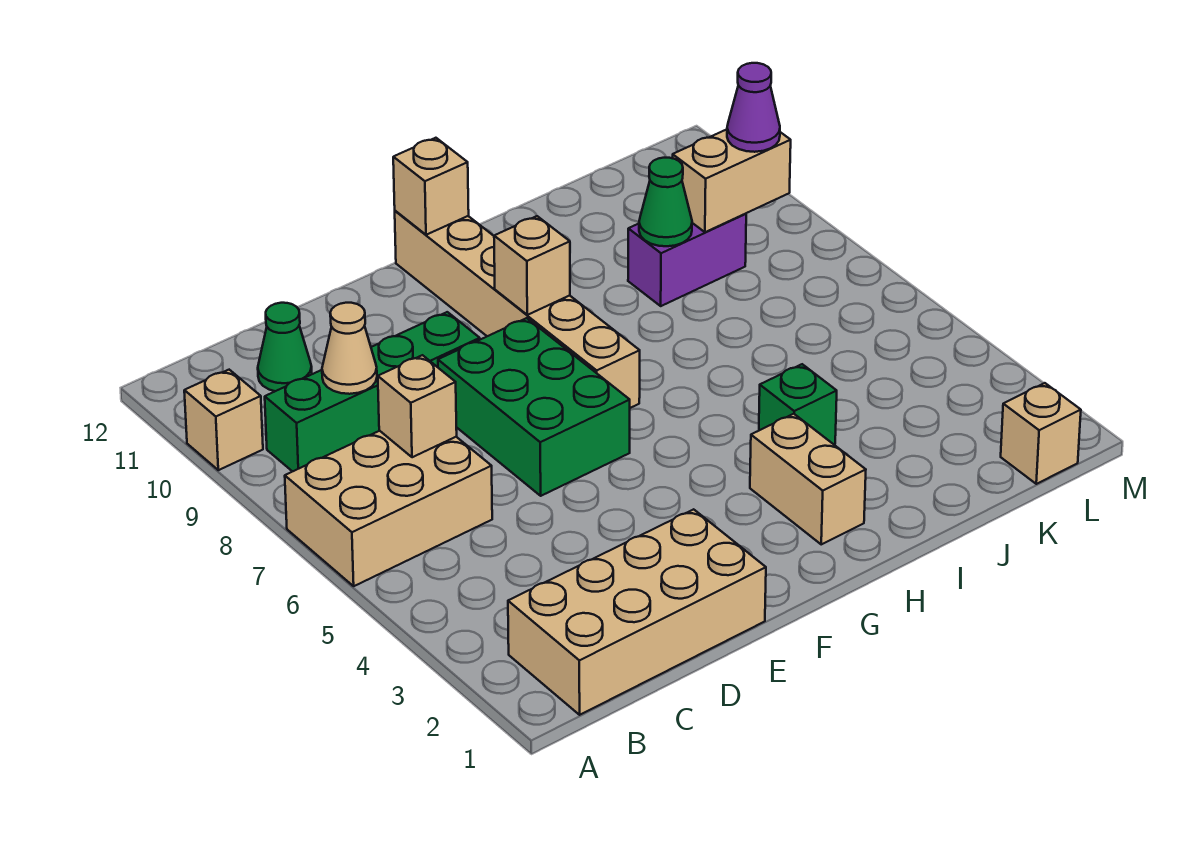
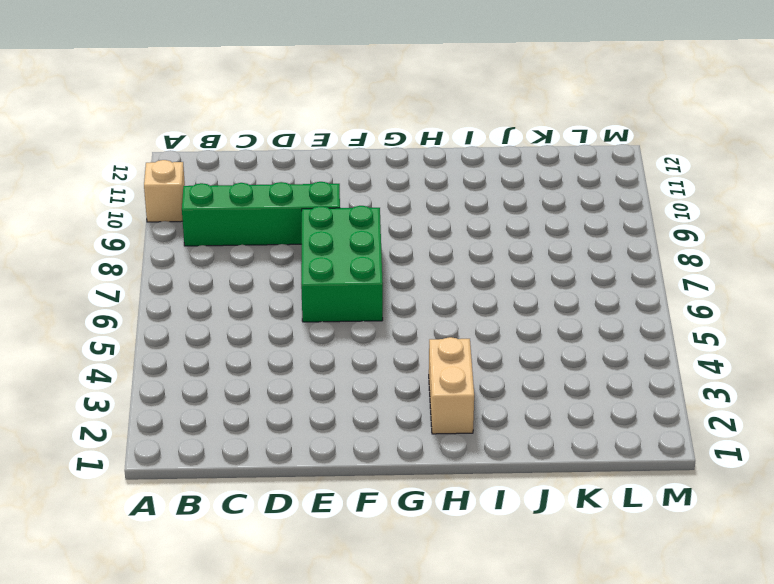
none -> tan 2x3 brick [285,431,492,586]
none -> tan 2x4 brick [508,509,766,715]
none -> green 1x1 cone [258,303,312,391]

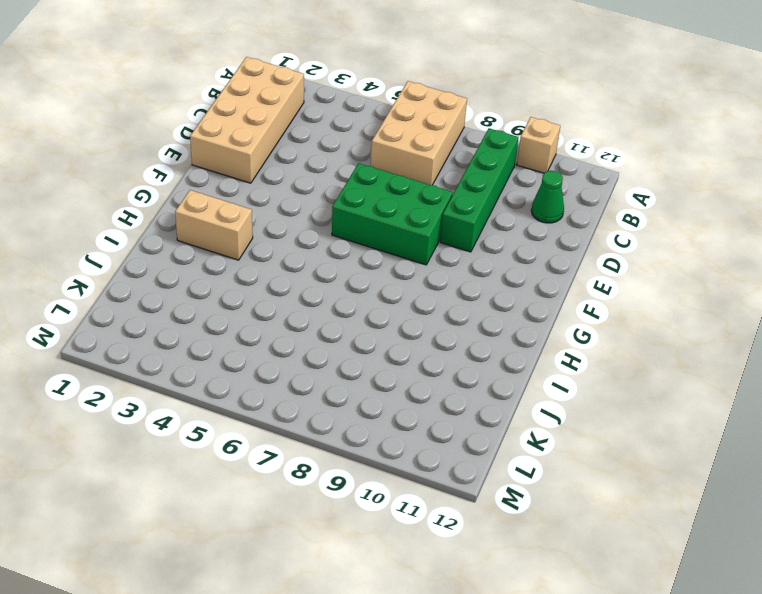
none -> tan 1x6 brick [395,211,640,408]
none -> green 1x1 brick [759,364,837,444]
none -> purple 1x2 brick [628,214,746,306]

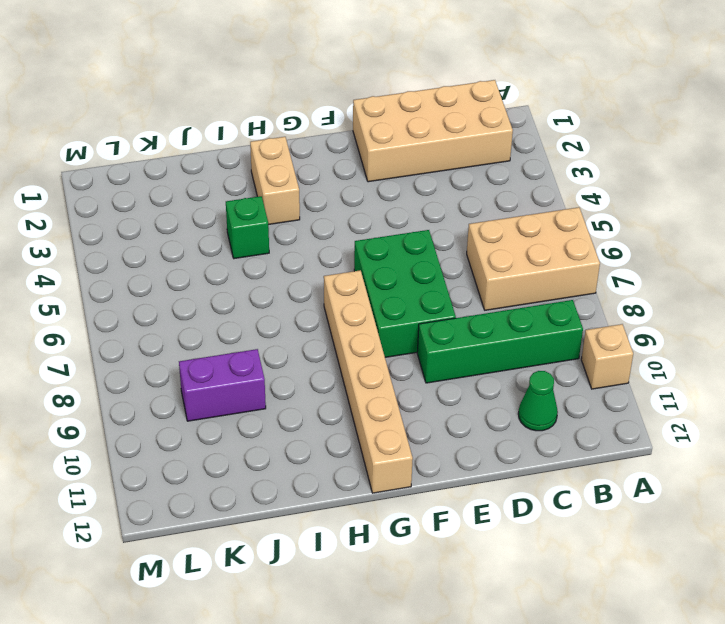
none -> tan 1x1 brick [1001,383,1081,484]
none -> tan 1x1 brick [378,355,457,457]
none -> tan 1x1 cone [322,303,377,394]

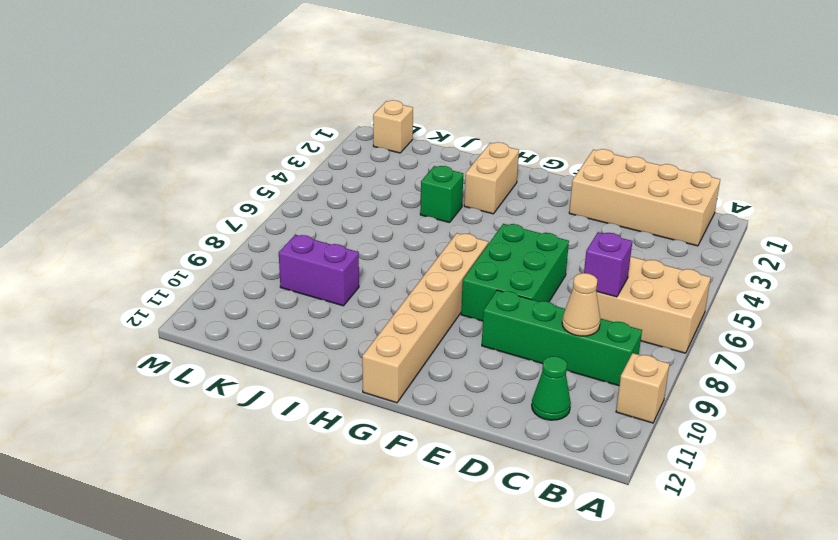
purple 1x1 brick [584,232,632,297] -> tan 1x1 brick [378,355,457,457]
none -> tan 1x1 brick [494,216,570,315]
none -> tan 1x1 brick [393,138,469,235]
none -> green 1x1 cone [639,158,692,246]

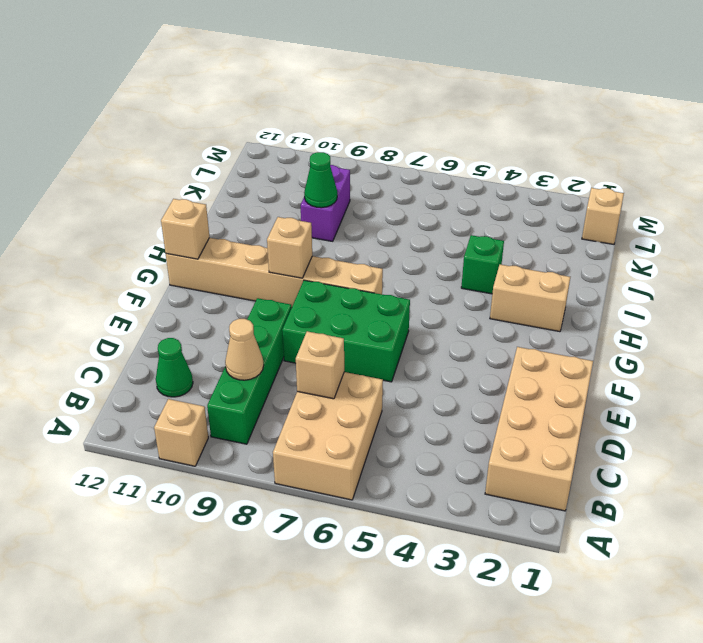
none -> tan 1x2 brick [673,129,791,232]
none -> purple 1x1 cone [727,63,780,152]

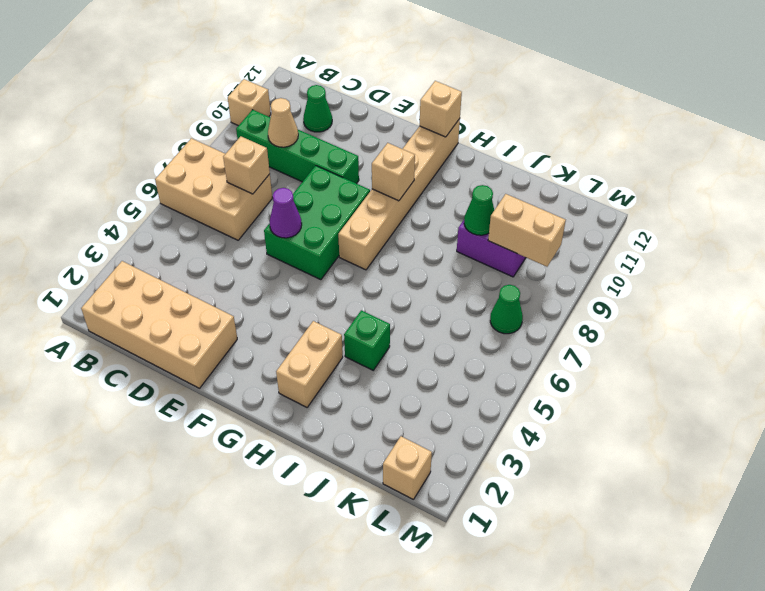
purple 1x1 cone [270,188,302,238] -> purple 1x1 cone moved to [727,63,780,152]
green 1x1 cone [490,285,523,334] -> none

